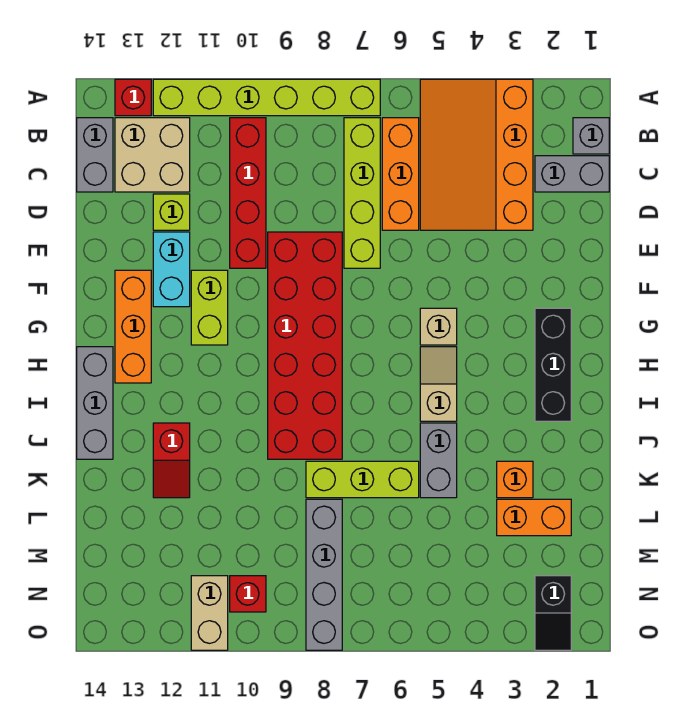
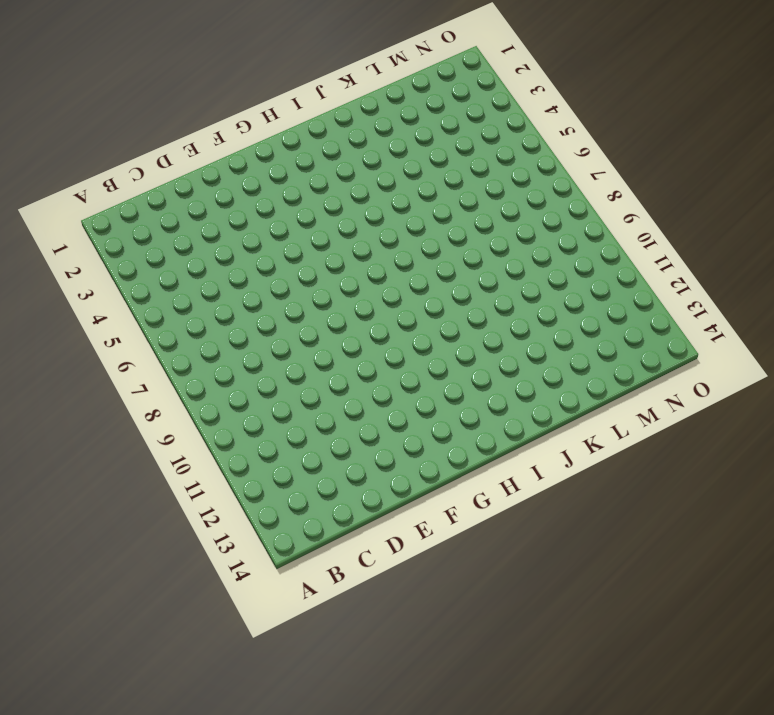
none -> orange 3x4 slope [420,79,533,230]
none -> lime 1x6 brick [153,79,380,116]
none -> red 1x1 brick [115,79,151,116]

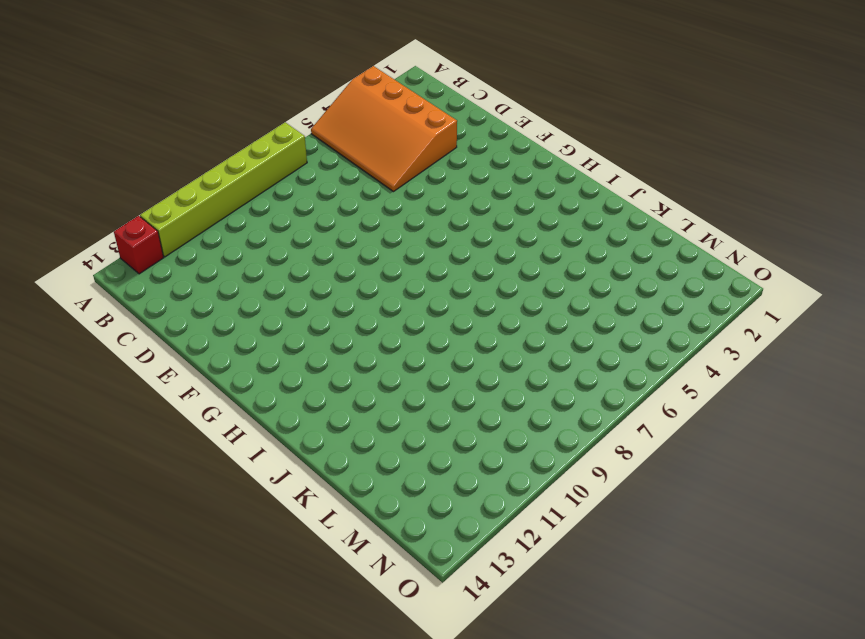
none -> grey 1x1 brick [573,118,609,154]
none -> orange 1x3 brick [382,118,419,230]
none -> lime 1x4 brick [344,118,380,268]

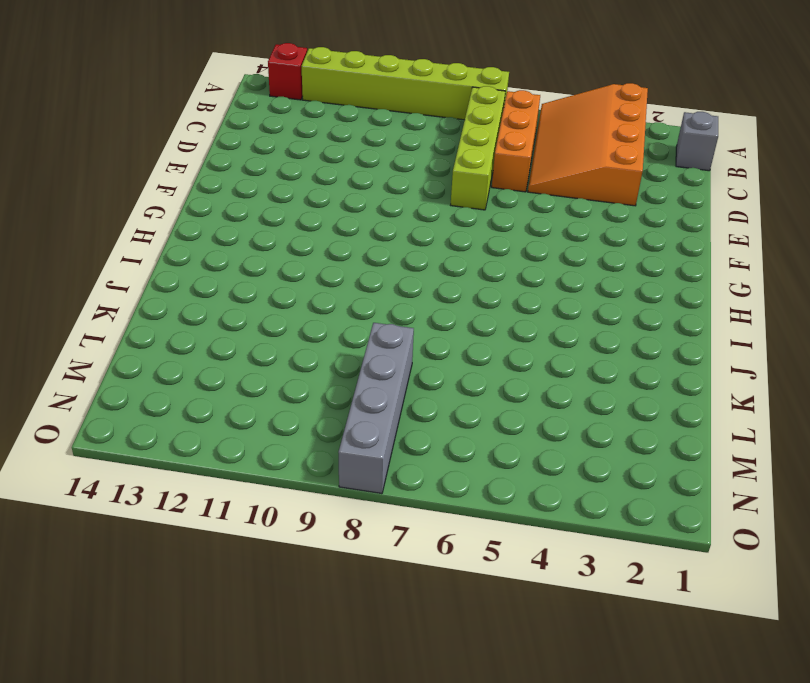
none -> red 1x4 brick [230,118,266,268]
none -> tan 2x2 brick [115,118,190,192]
none -> grey 1x2 brick [77,118,113,192]

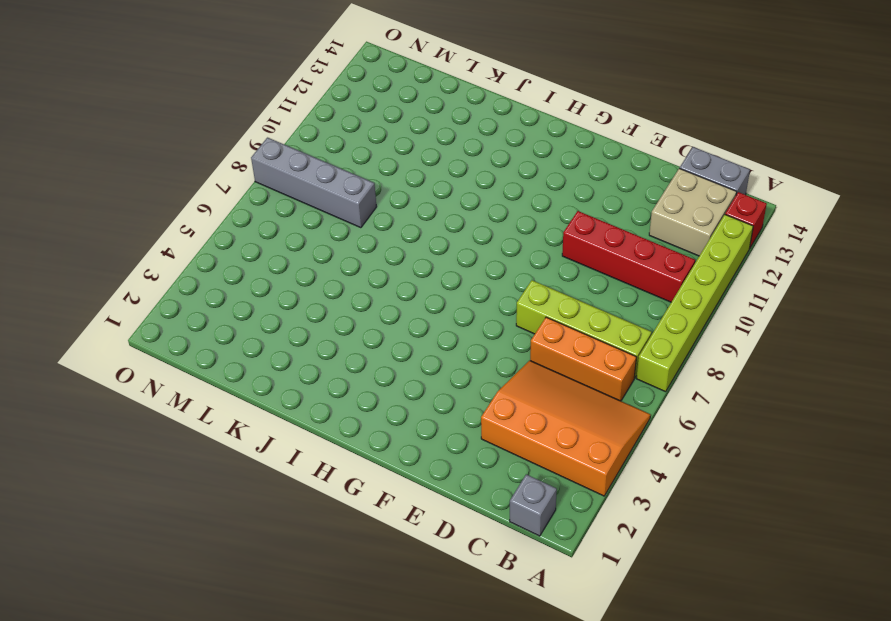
none -> grey 1x2 brick [535,156,609,192]
none -> lime 1x1 brick [153,194,190,230]
none -> red 2x6 brick [268,232,342,459]

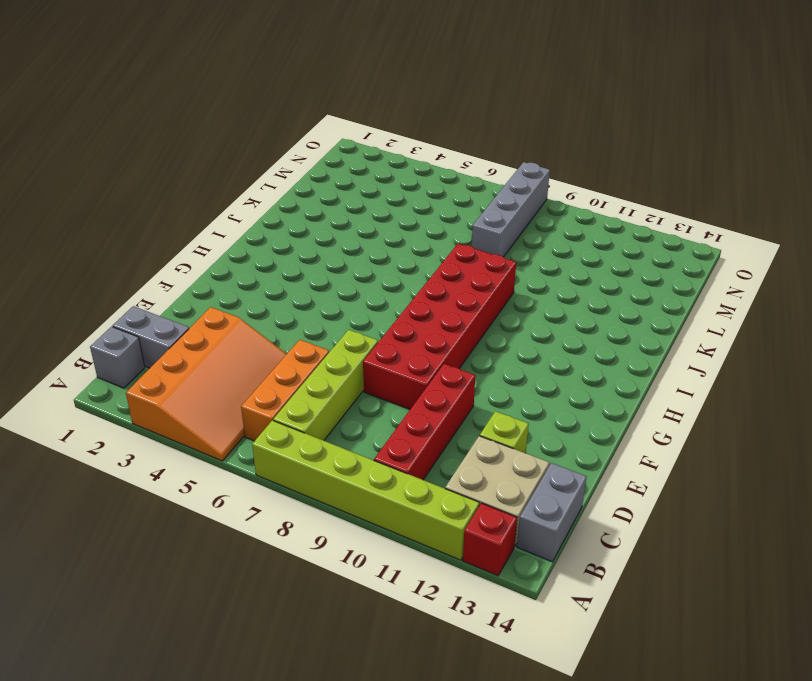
none -> cyan 1x2 brick [153,232,190,307]
none -> lime 1x2 brick [191,270,228,345]
none -> orange 1x3 brick [115,270,151,383]

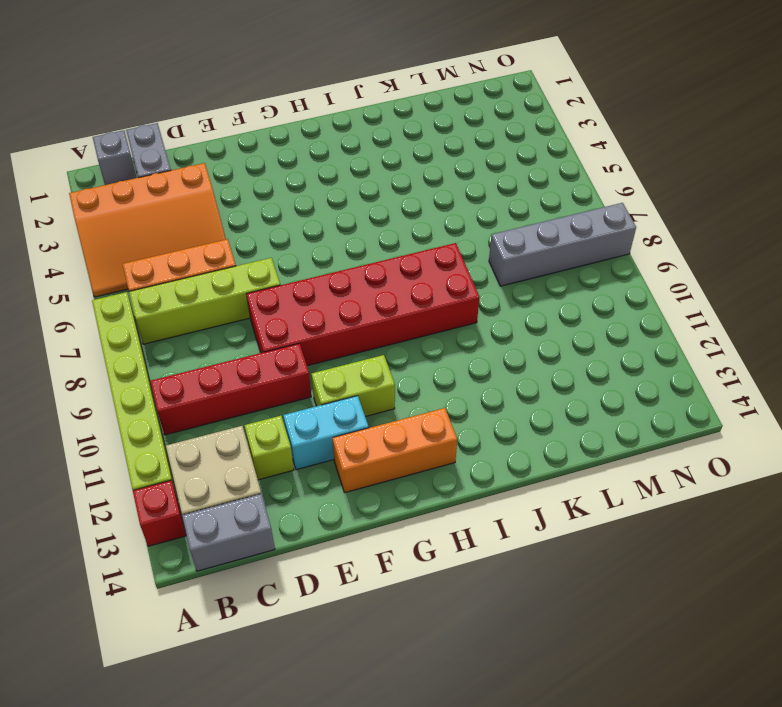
none -> black 1x3 brick [535,308,571,421]
none -> tan 1x1 brick [420,308,457,345]
none -> tan 1x2 slope [420,347,457,421]

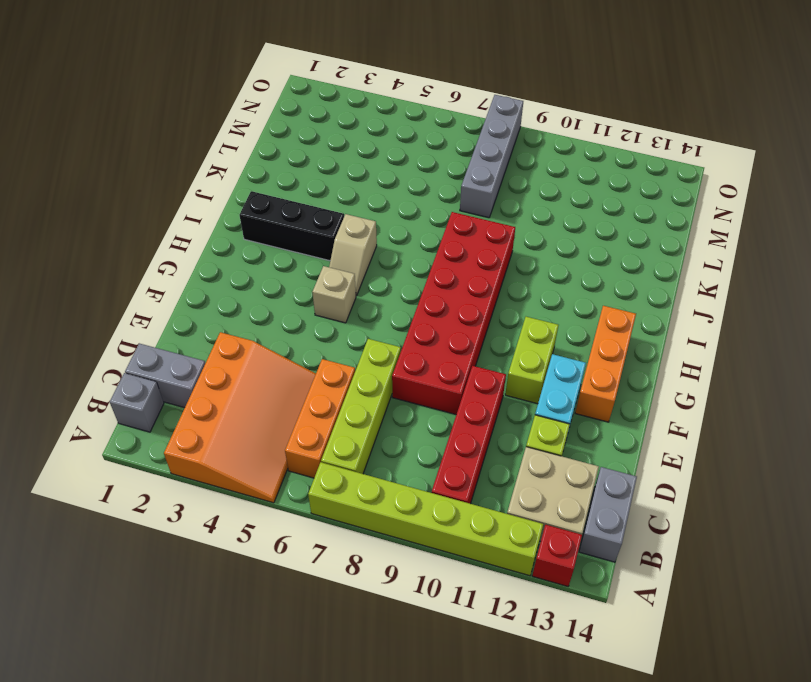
black 1x3 brick [240,191,344,261] -> black 1x3 brick turned to [535,308,571,421]
none -> grey 1x3 brick [77,347,113,459]
none -> grey 1x2 brick [420,423,457,498]
none -> red 1x2 slope [153,423,190,498]

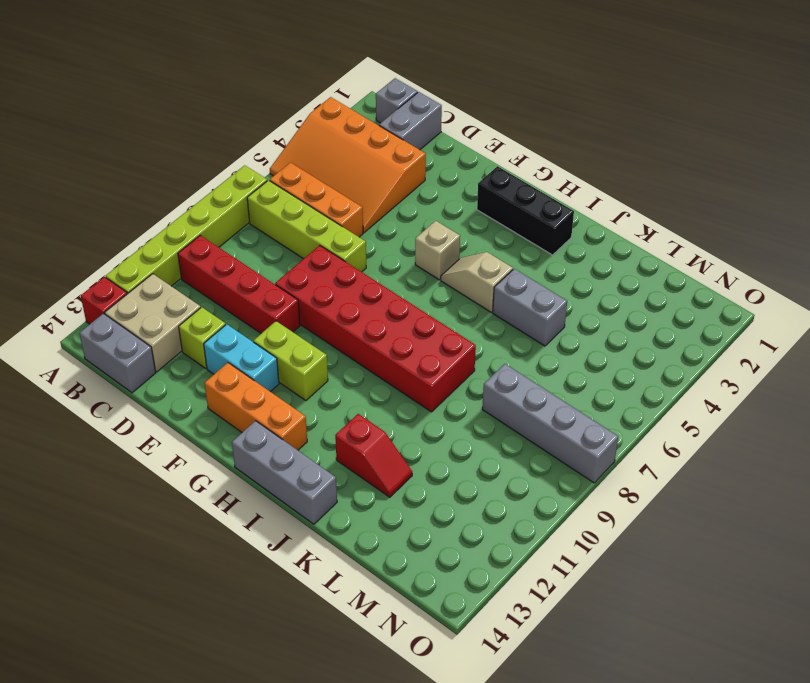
none -> orange 1x1 brick [497,461,533,498]
none -> lime 1x3 brick [306,461,419,498]
none -> orange 1x2 brick [497,499,571,536]

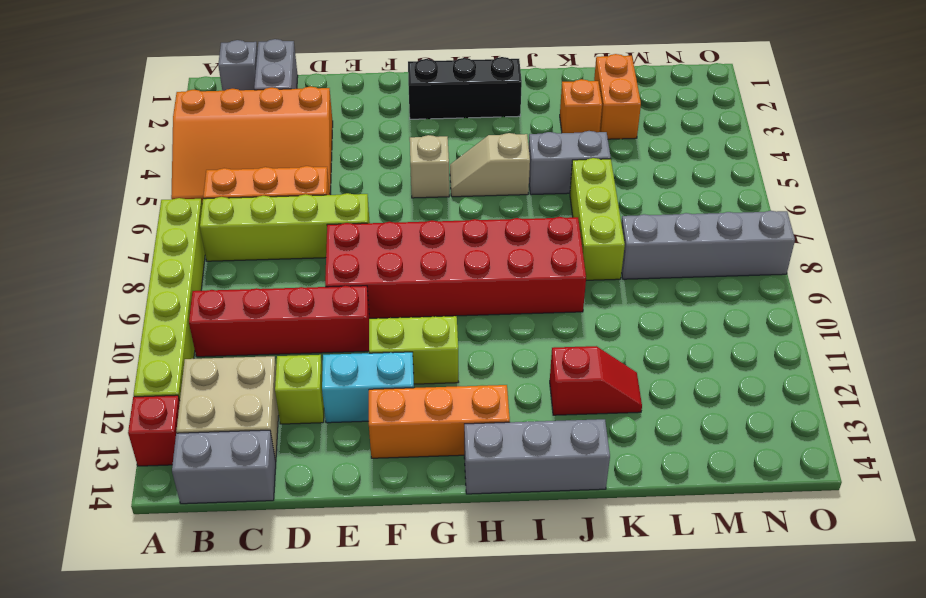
none -> black 1x2 slope [535,576,571,650]
none -> red 1x1 brick [230,576,266,612]
none -> tan 1x2 brick [191,576,228,650]

